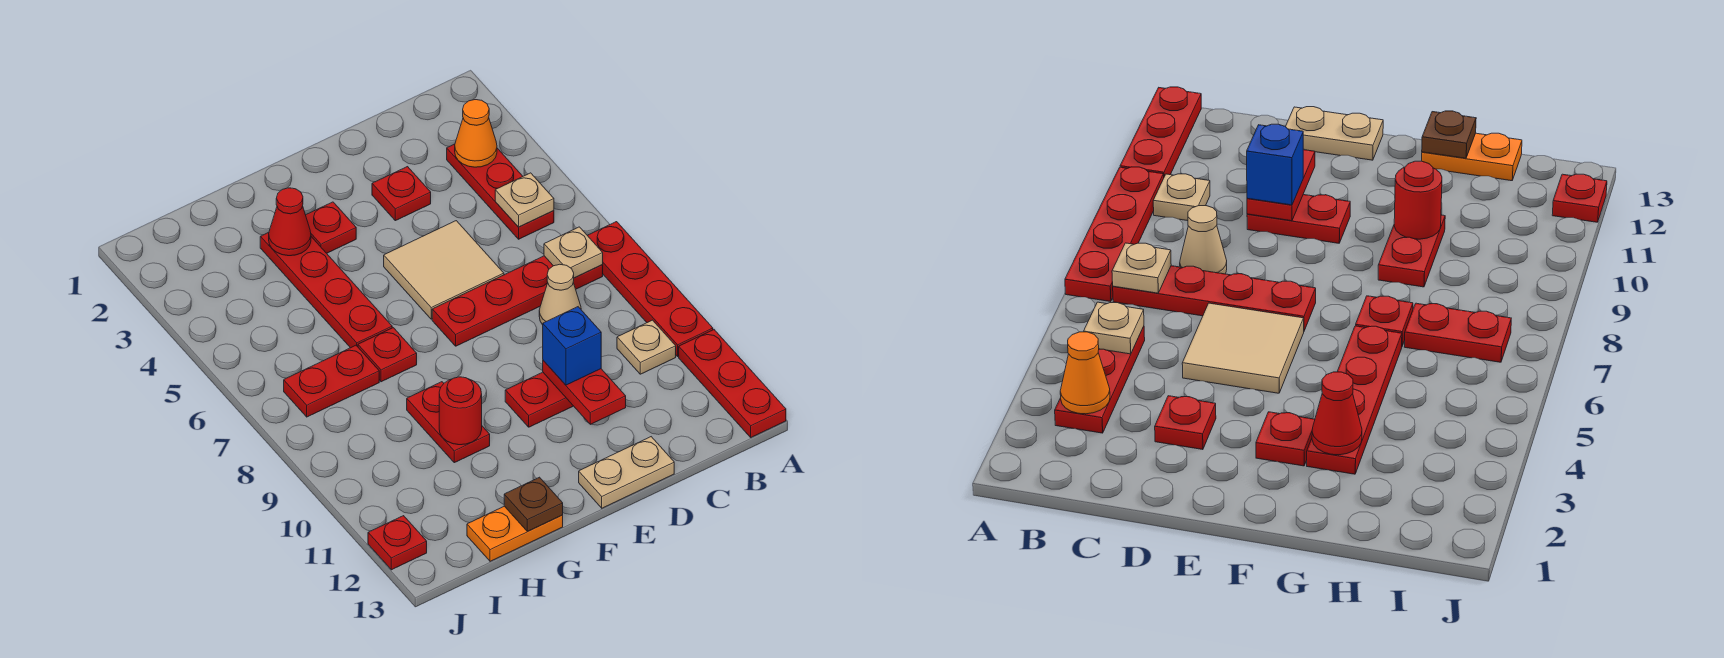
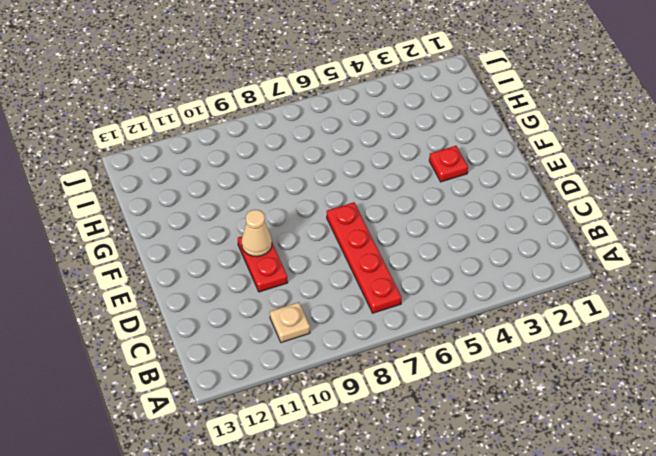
tan 1x1 cone [241,210,272,257] -> tan 1x1 cone moved to [539,264,581,325]
none -> red 1x4 plate [587,222,713,356]
none -> red 1x3 plate [679,330,786,437]
none -> red 1x3 plate [447,144,554,239]

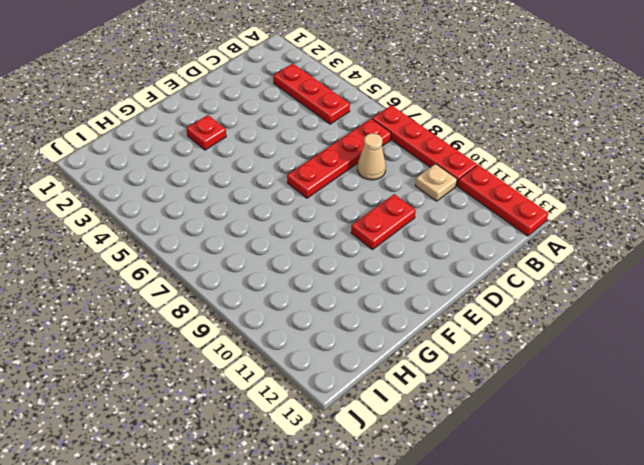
none -> red 1x1 plate [372,167,431,221]
none -> tan 2x2 tile [384,221,504,319]
none -> tan 1x2 plate [579,437,674,508]

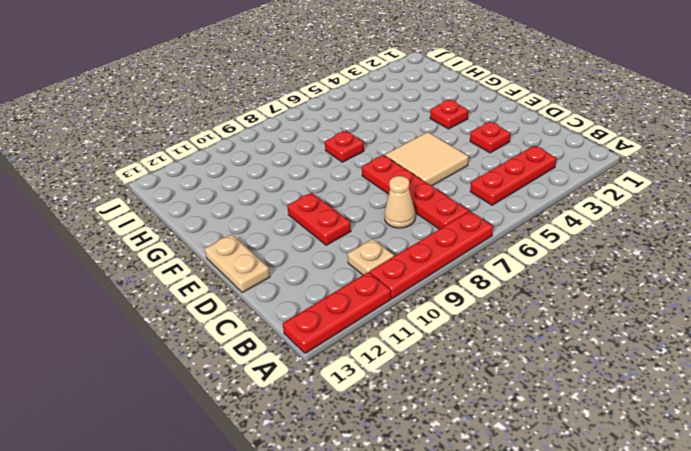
none -> red 1x4 plate [260,233,392,348]
none -> red 1x2 plate [407,382,490,463]
none -> orange 1x2 plate [467,506,563,561]

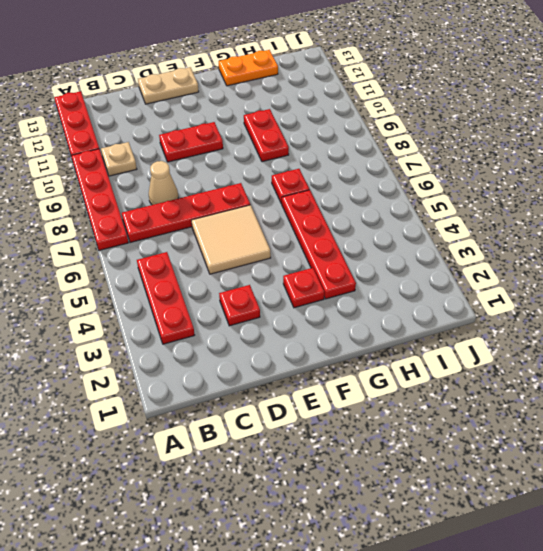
none -> red 1x2 plate [284,345,379,417]
none -> red 1x1 plate [368,516,427,570]
none -> orange 1x1 cone [455,100,497,167]

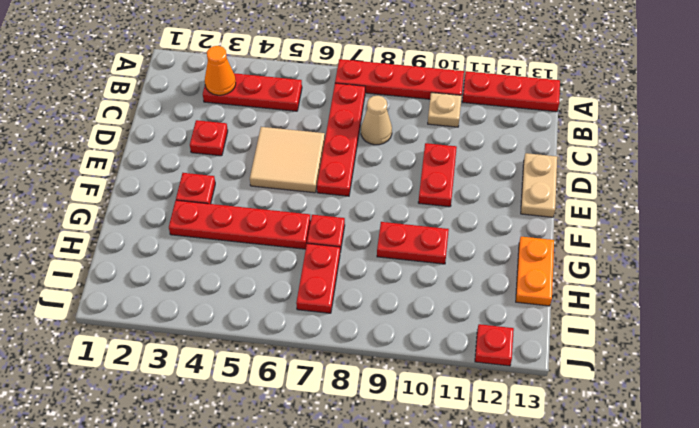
none -> tan 1x1 plate [495,173,554,227]
none -> tan 1x1 plate [544,227,603,278]
none -> red 1x2 plate [543,361,626,424]

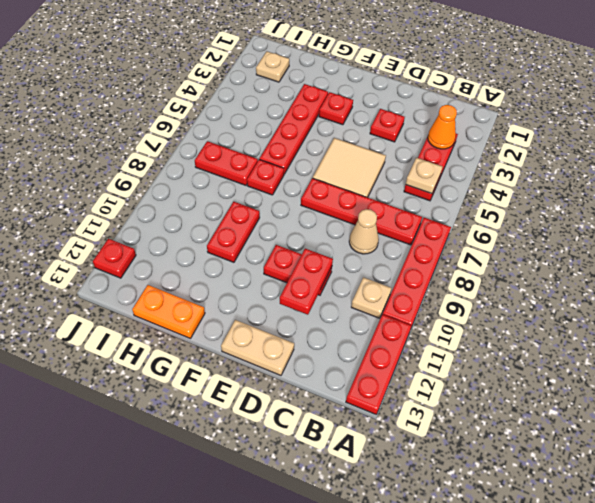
tan 1x1 plate [256,52,289,82] -> tan 1x1 plate moved to [544,227,603,278]
none -> red 1x1 cone [269,188,311,256]
none -> red 1x1 round brick [439,377,482,445]
none -> brown 1x1 plate [504,477,563,531]

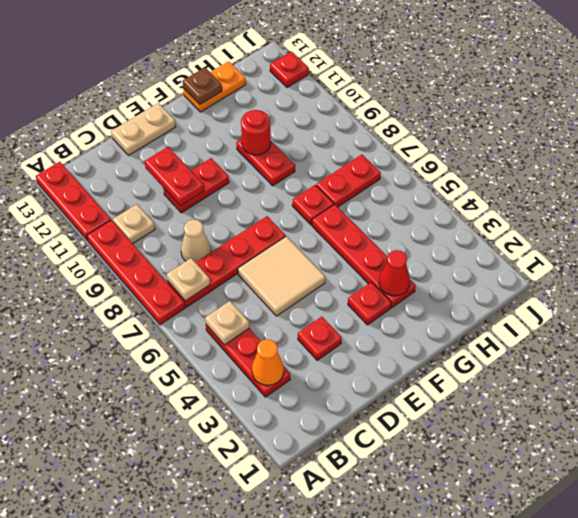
none -> blue 1x1 brick [543,307,601,385]

